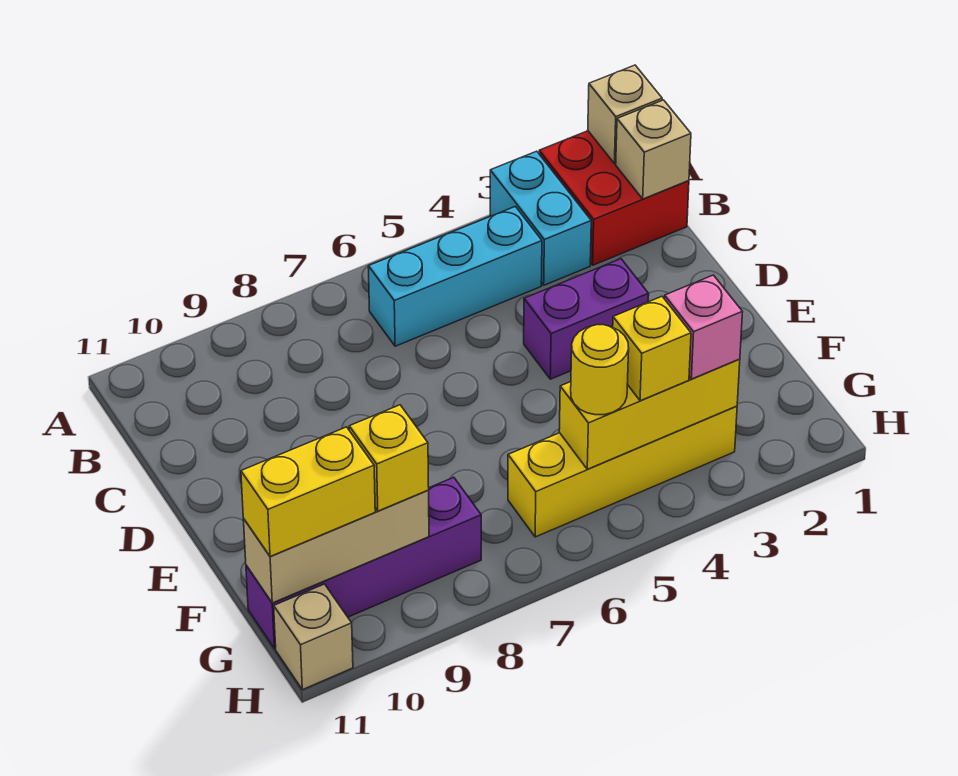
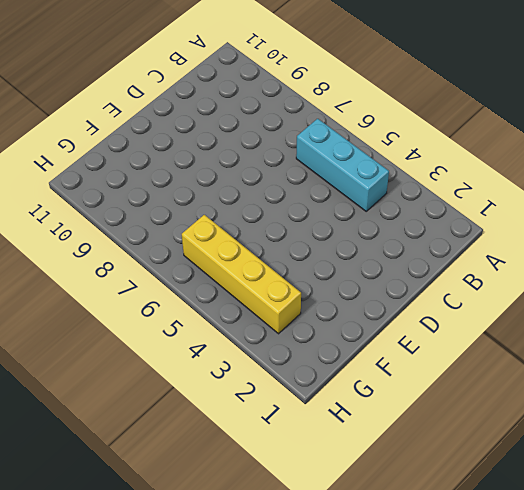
none -> red 2x2 brick [539,131,689,265]
none -> cyan 1x2 brick [490,151,591,285]
none -> purple 1x2 brick [524,259,649,379]

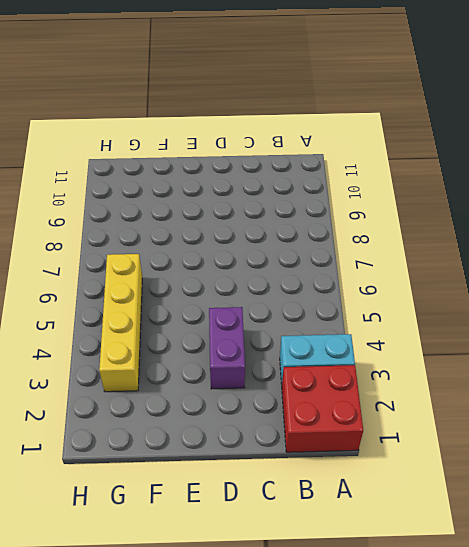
none -> cyan 1x3 brick [368,206,542,346]
none -> purple 1x4 brick [246,477,481,649]
none -> tan 1x1 brick [274,584,353,690]

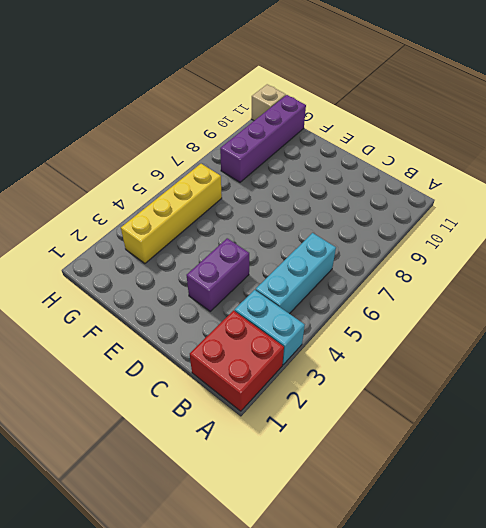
none -> tan 1x1 brick [588,65,662,164]
none -> tan 1x1 brick [616,100,691,199]
none -> yellow 1x3 brick [559,359,740,469]

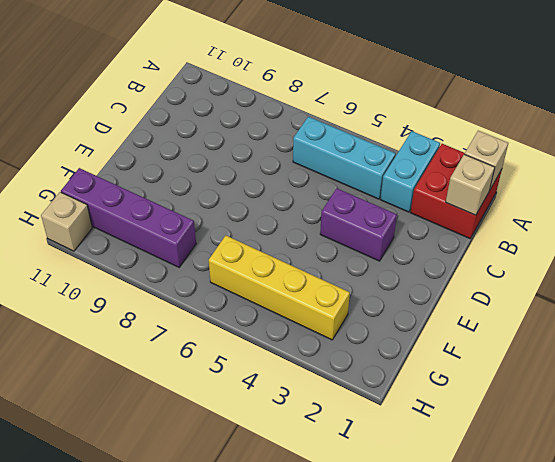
none -> yellow 1x3 brick [559,359,740,469]
none -> tan 1x3 brick [243,490,429,603]
none -> pink 1x1 brick [665,275,742,379]

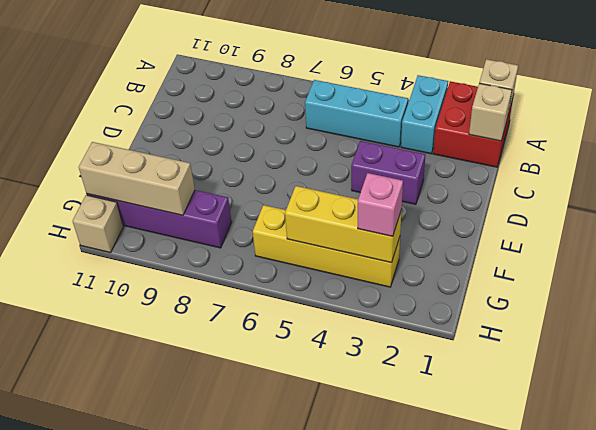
none -> yellow 1x1 brick [613,296,691,401]
none -> yellow 1x1 round brick [571,325,629,415]
none -> yellow 1x1 brick [349,405,429,511]

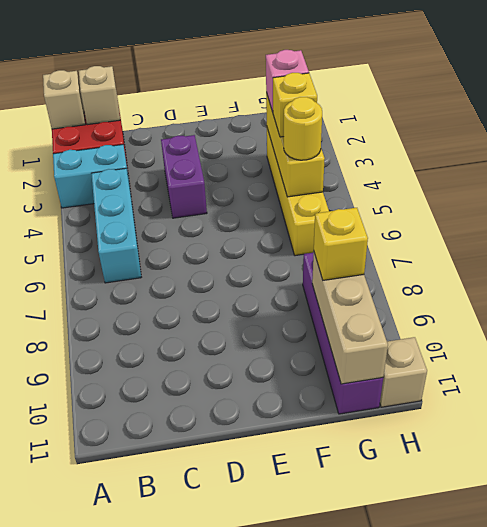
none -> yellow 1x2 brick [241,427,375,557]

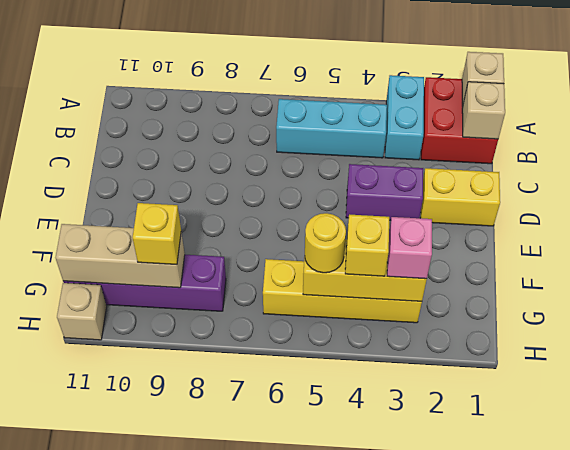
yellow 1x2 brick [420,168,500,226] -> yellow 1x2 brick moved to [241,427,375,557]

